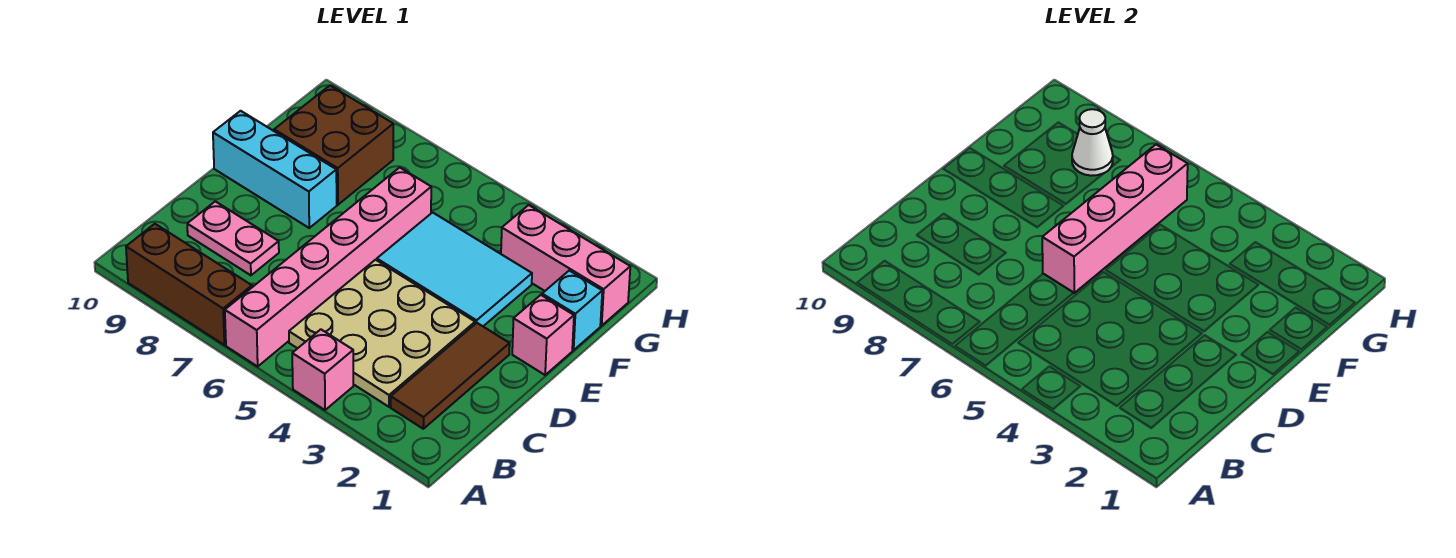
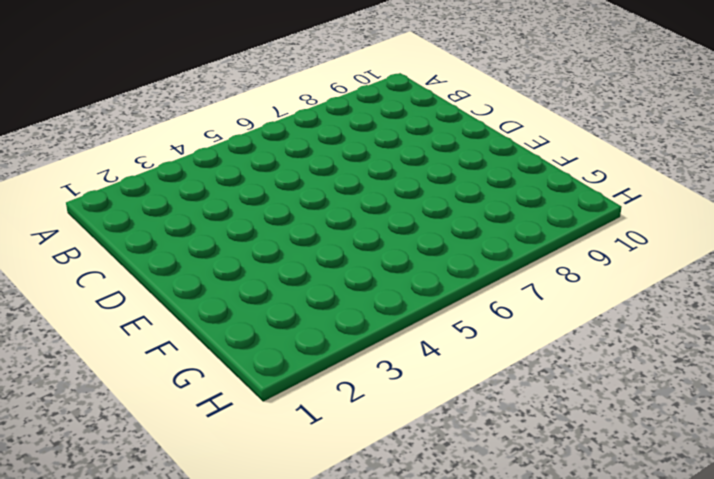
none -> pink 1x1 brick [292,329,353,410]
none -> pink 1x6 brick [225,167,431,366]
none -> brown 1x3 brick [126,224,252,345]

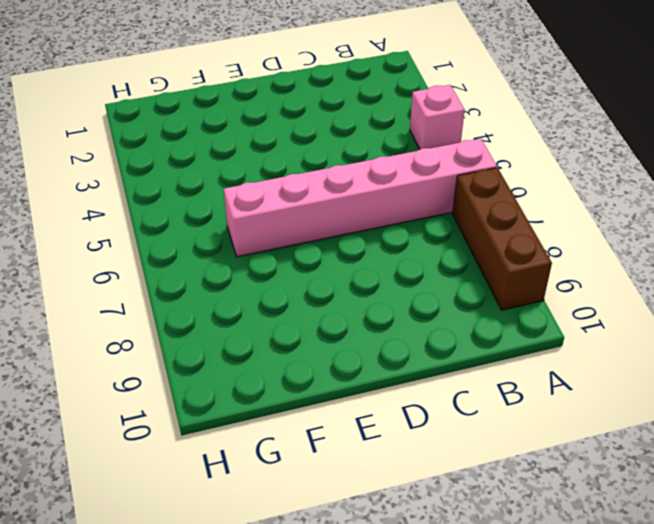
none -> brown 1x3 tile [391,323,510,429]
none -> tan 3x3 plate [289,260,475,407]
none -> pink 1x2 plate [187,201,279,275]

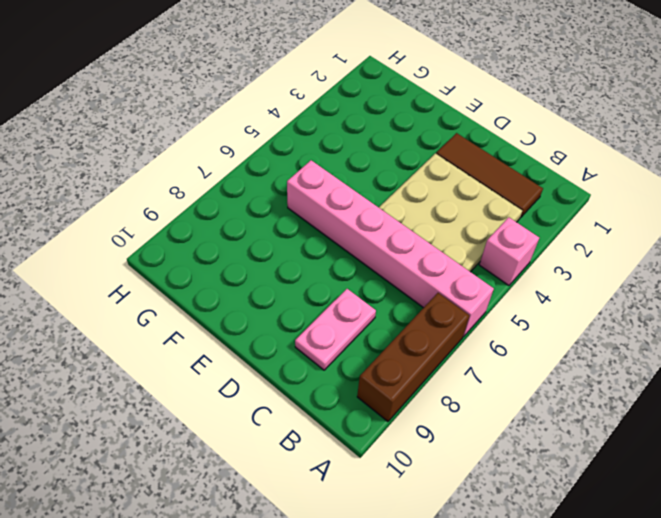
none -> pink 1x1 brick [512,295,574,375]
none -> cyan 2x3 tile [377,212,532,326]
none -> cyan 1x3 brick [213,111,337,228]

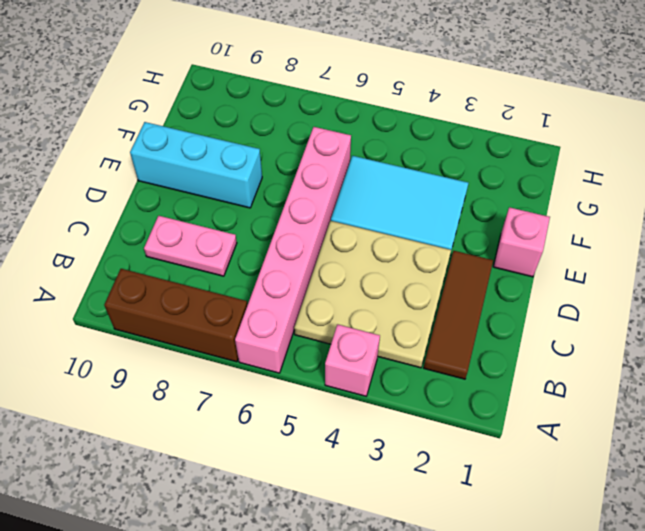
none -> cyan 1x1 brick [542,271,602,350]
none -> brown 2x2 brick [274,86,393,205]
none -> pink 1x3 brick [501,205,630,326]

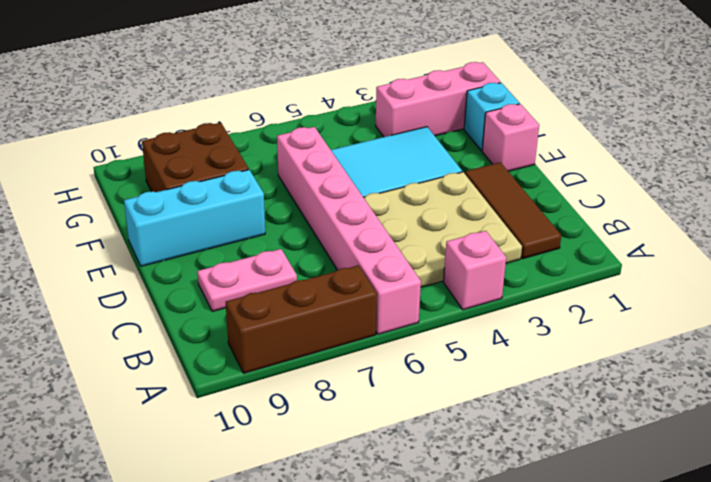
none -> pink 1x4 brick [1042,145,1188,293]
none -> white 1x1 cone [1072,109,1113,176]

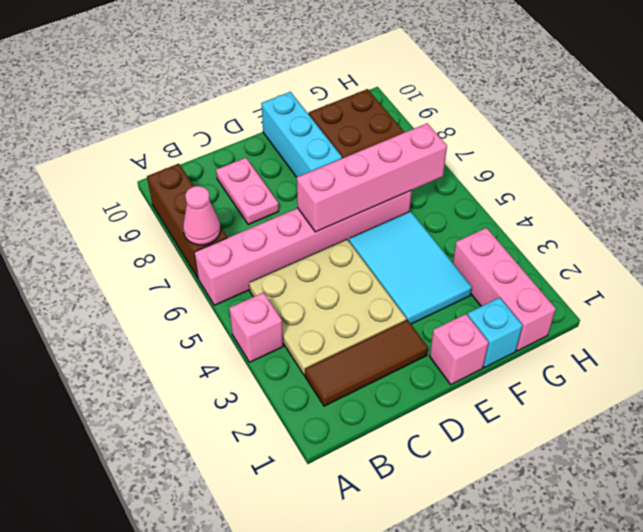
pink 1x1 cone [183,186,221,245] -> none
none -> white 1x1 cone [1072,109,1113,176]

